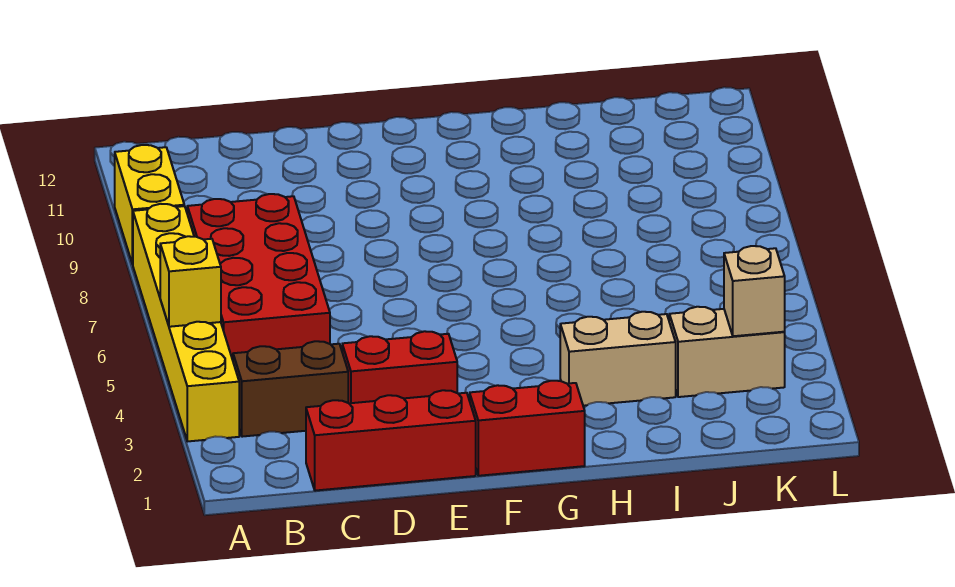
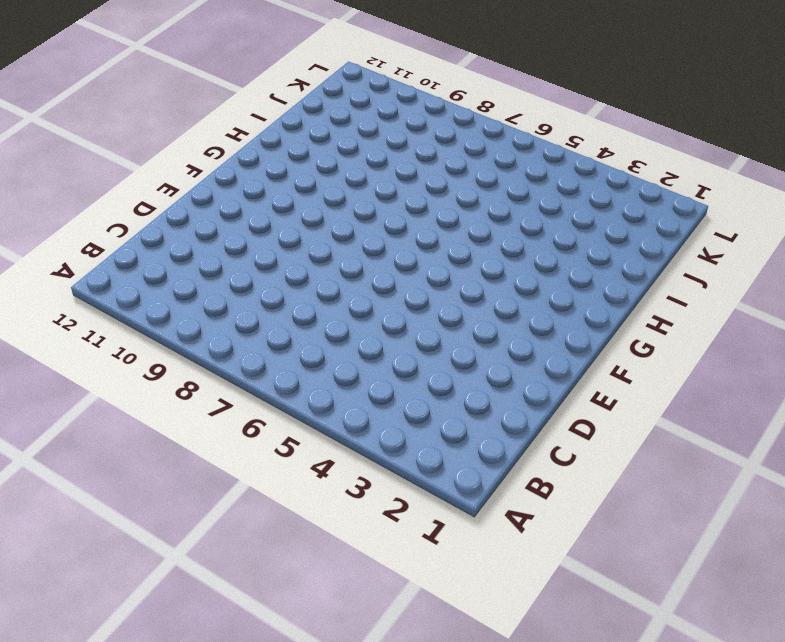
none -> yellow 1x6 brick [133,204,239,441]
none -> yellow 1x2 brick [115,145,184,264]

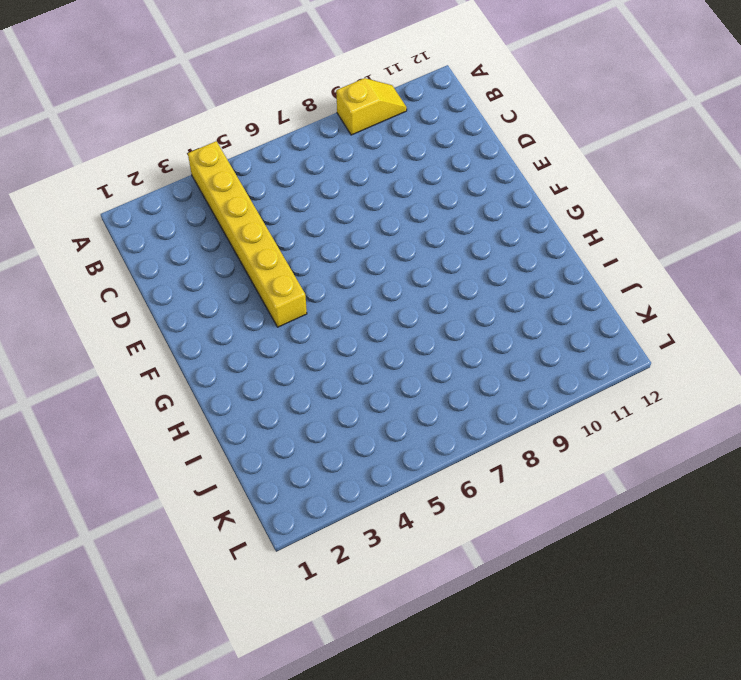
yellow 1x6 brick [188,141,307,327] -> yellow 1x6 brick turned to [133,204,239,441]
yellow 1x2 slope [336,78,407,135] -> yellow 1x2 brick [115,145,184,264]
none -> brown 1x2 brick [233,341,348,437]
none -> red 2x4 brick [187,194,330,360]

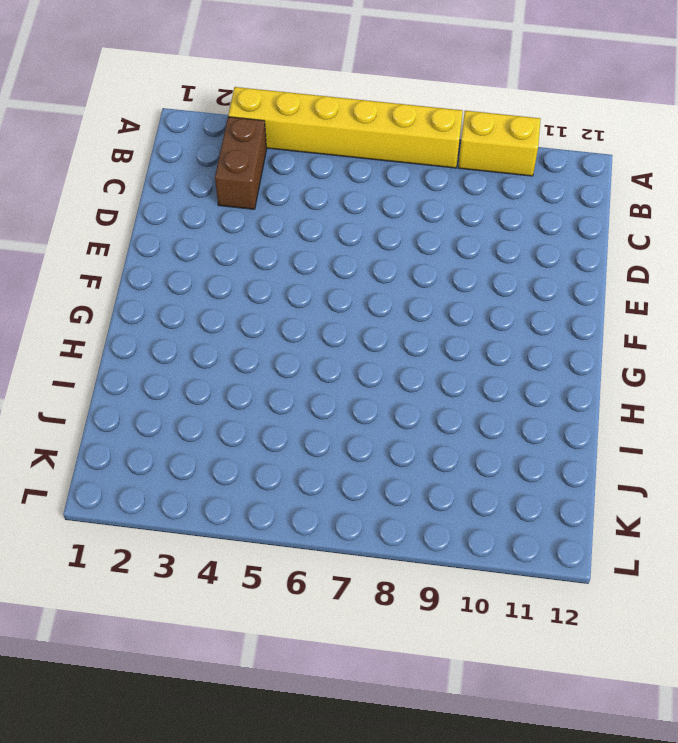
none -> red 2x4 brick [187,194,330,360]
none -> red 1x3 brick [306,390,476,491]

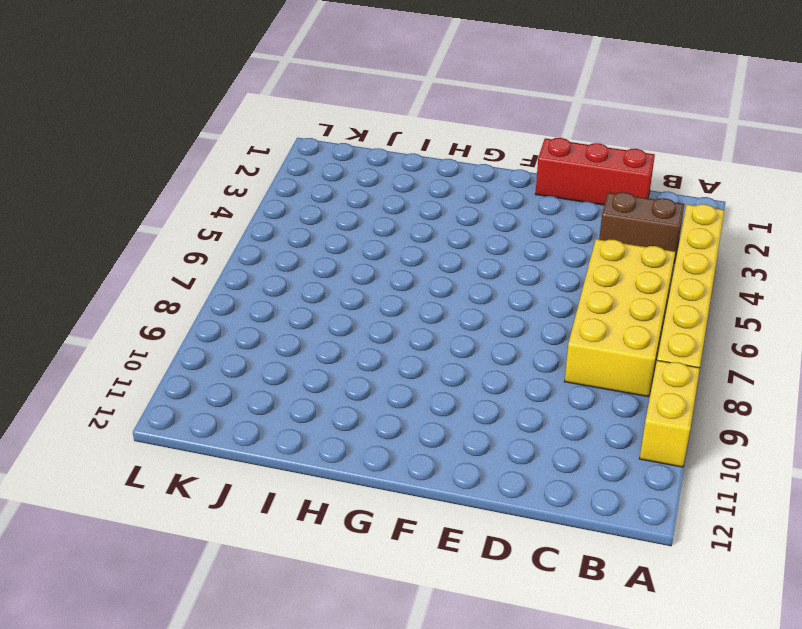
yellow 2x4 brick [564,239,675,397] -> red 2x4 brick [187,194,330,360]
none -> red 1x2 brick [342,331,457,403]
none -> red 1x2 brick [470,381,585,476]

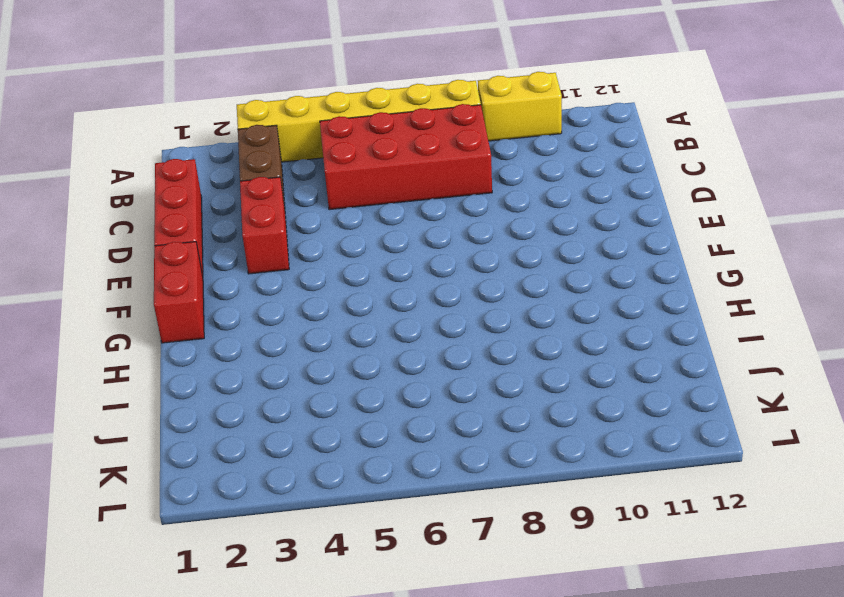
none -> tan 1x2 brick [560,312,676,406]
none -> tan 1x2 brick [669,307,785,397]

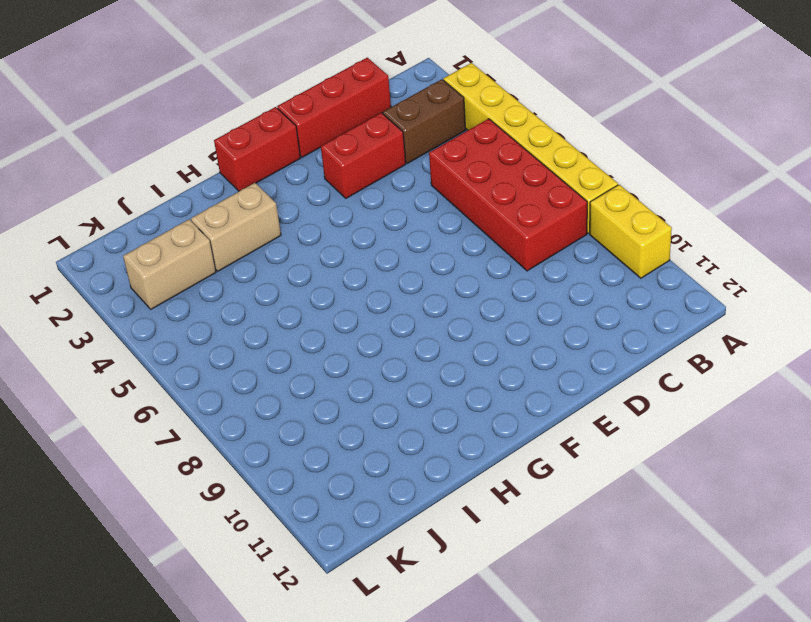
none -> yellow 1x1 brick [160,236,221,327]
none -> tan 1x1 brick [724,246,785,336]

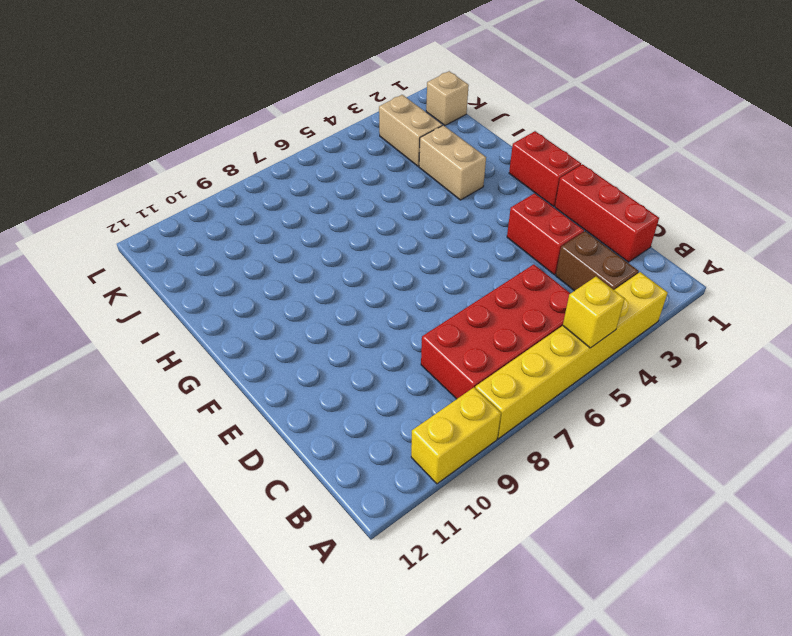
tan 1x1 brick [426,71,469,125] -> tan 1x1 brick moved to [724,246,785,336]

